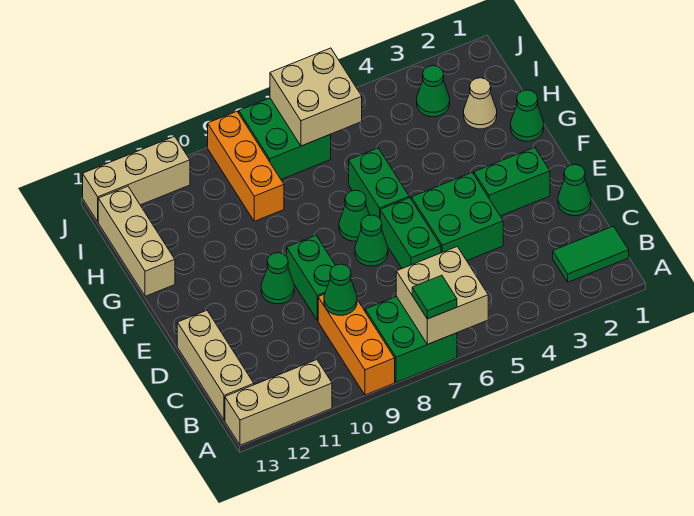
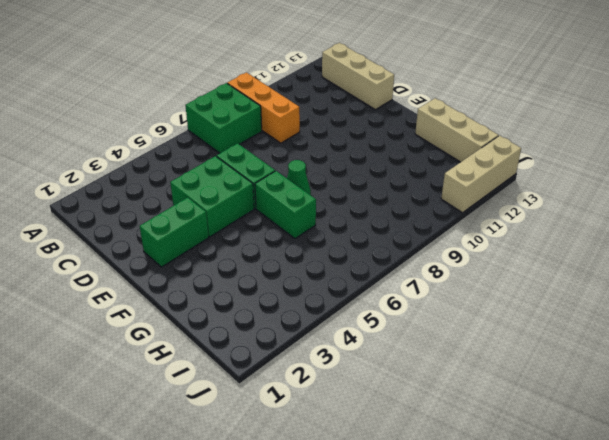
none -> tan 1x3 brick [225,360,332,445]
none -> green 1x2 tile [553,226,629,282]
none -> green 1x1 cone [558,165,591,216]

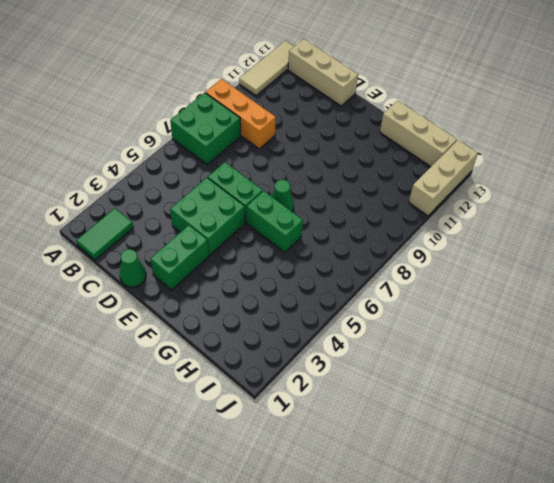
tan 1x3 tile [239,41,294,96] -> tan 1x3 brick [225,360,332,445]
none -> green 1x2 brick [287,235,335,321]
none -> green 1x1 cone [355,215,388,266]
none -> green 1x1 cone [261,253,294,304]

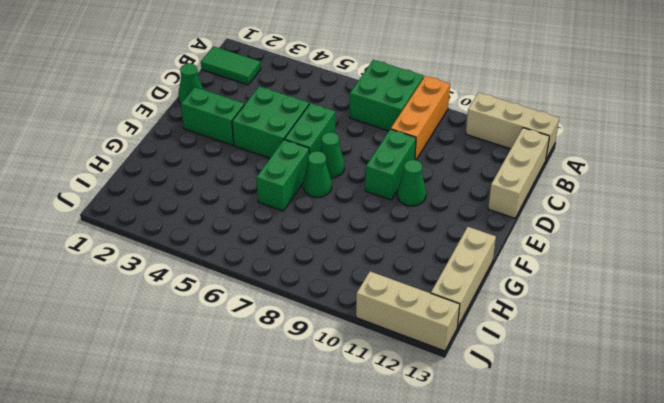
none -> green 1x1 cone [511,90,544,141]
none -> tan 1x1 cone [464,78,497,129]
none -> orange 1x3 brick [208,111,284,221]

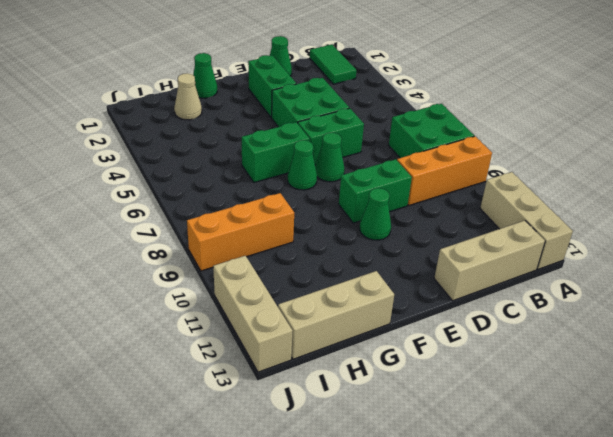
none -> green 1x1 cone [417,66,450,117]
none -> green 2x2 brick [239,98,331,179]
none -> tan 2x2 brick [396,247,488,344]

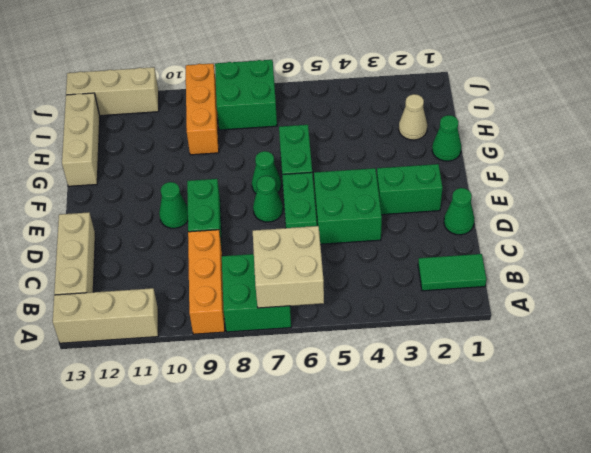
none -> green 1x1 cone [417,66,450,117]
none -> green 1x1 cone [324,264,357,315]
none -> tan 2x2 brick [270,48,362,146]

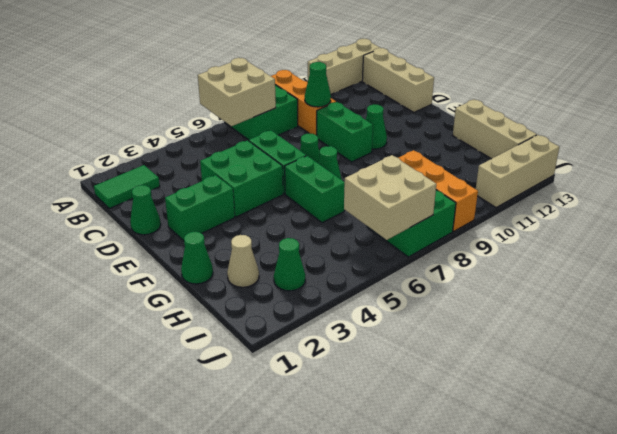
none -> green 1x1 tile [412,275,457,319]

